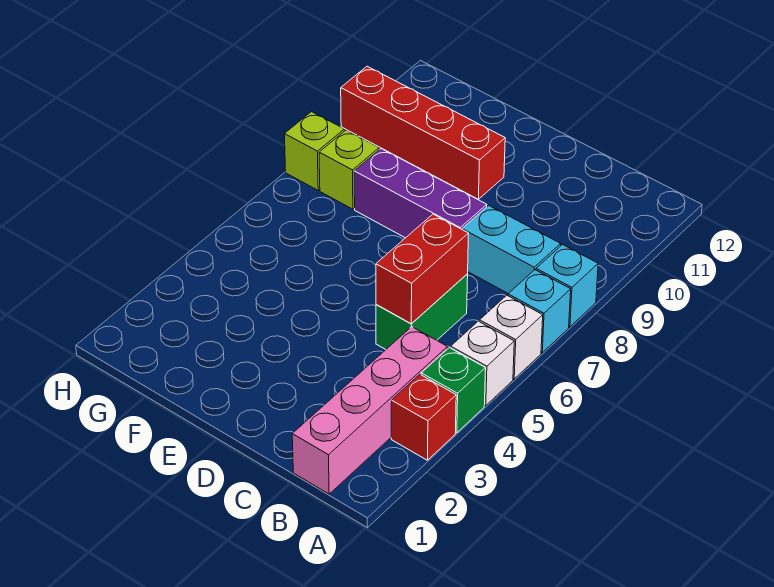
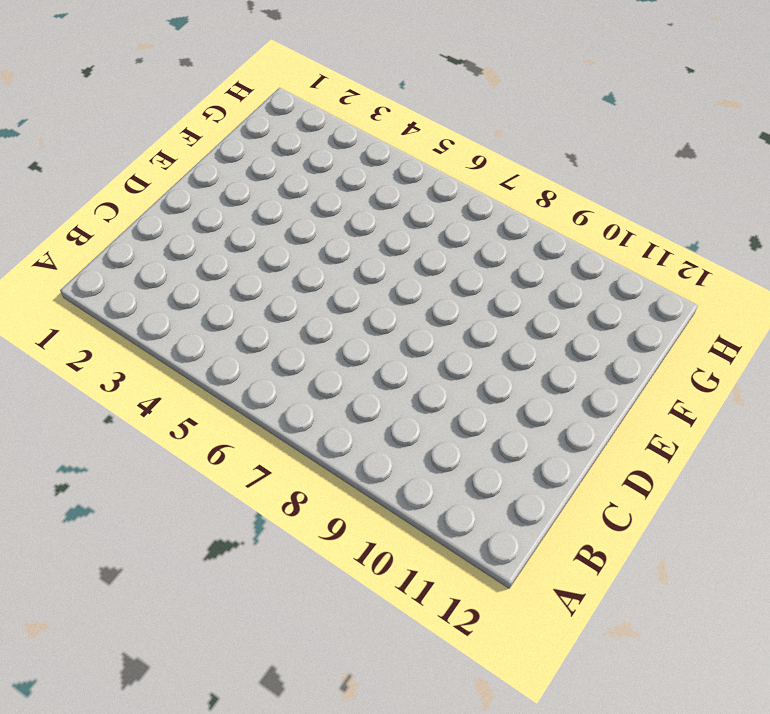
none -> red 1x1 brick [391,375,456,460]
none -> green 1x1 brick [421,348,486,433]
none -> white 1x1 brick [451,321,514,406]

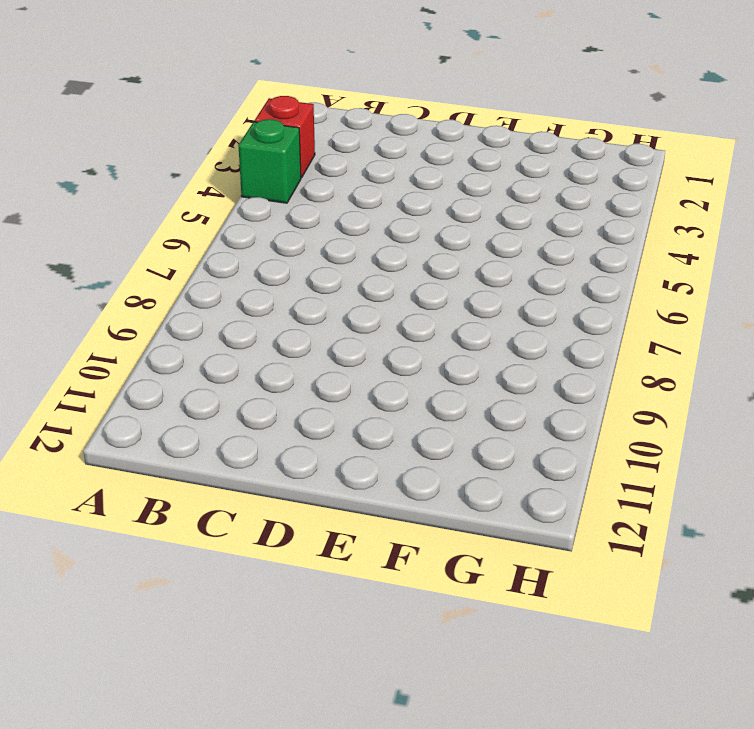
none -> white 1x1 brick [451,321,514,406]
none -> white 1x1 brick [479,295,543,379]
none -> cyan 1x1 brick [508,270,571,353]

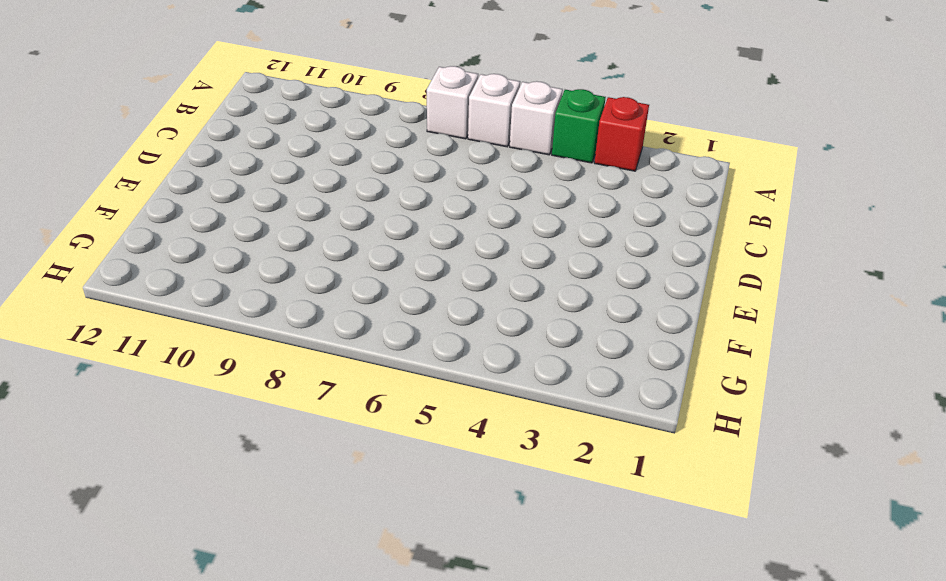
white 1x1 brick [427,66,478,139] -> cyan 1x1 brick [508,270,571,353]
none -> cyan 1x1 brick [536,245,598,327]
none -> pink 1x4 brick [292,327,447,494]
none -> cyan 1x2 brick [462,205,561,294]

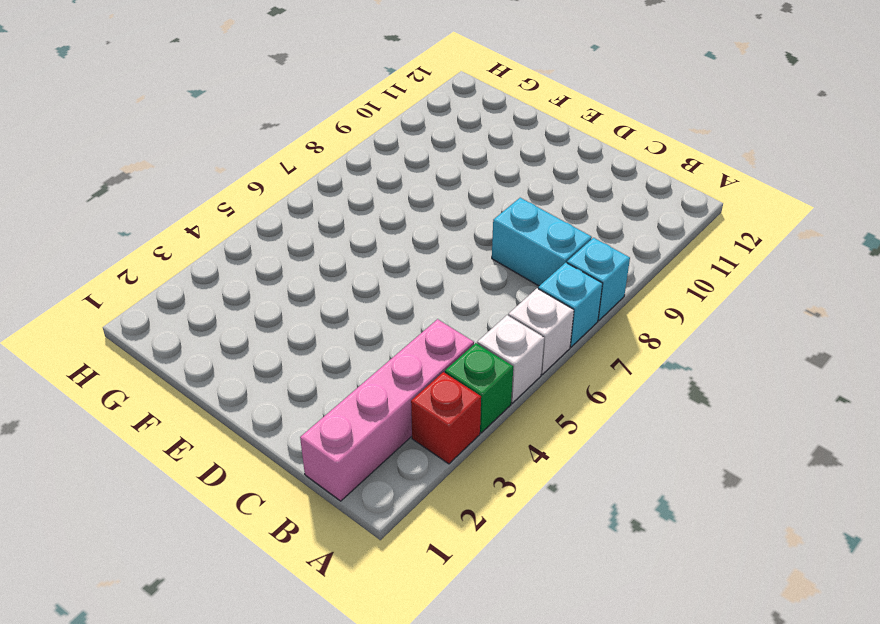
none -> green 1x2 brick [376,274,468,349]
none -> purple 1x3 brick [354,148,487,238]
none -> red 1x4 brick [341,66,505,199]

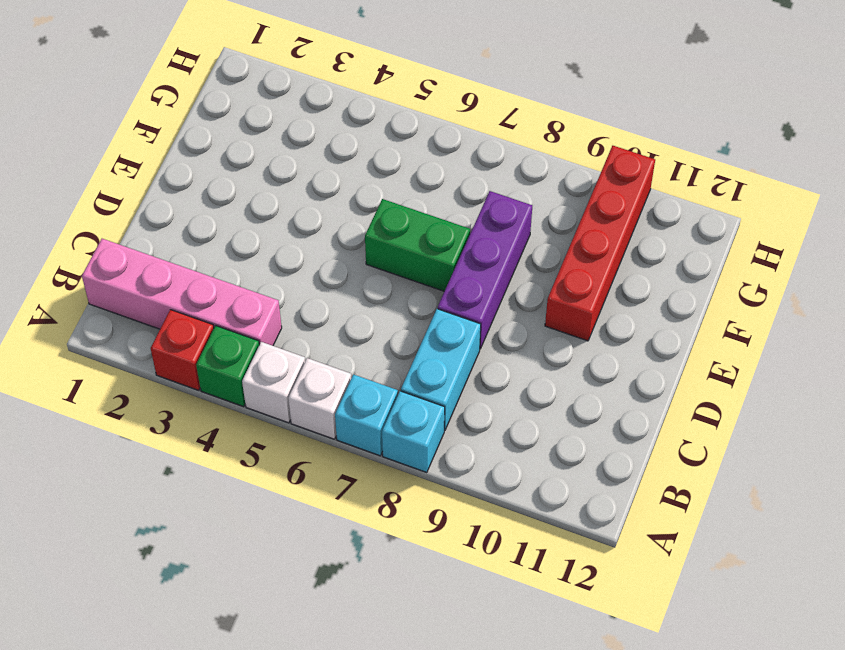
green 1x2 brick [365,199,470,291] -> green 1x2 brick moved to [376,274,468,349]
none -> lime 1x1 brick [319,130,379,209]
none -> lime 1x1 brick [285,112,344,190]
none -> red 1x2 brick [376,214,469,324]

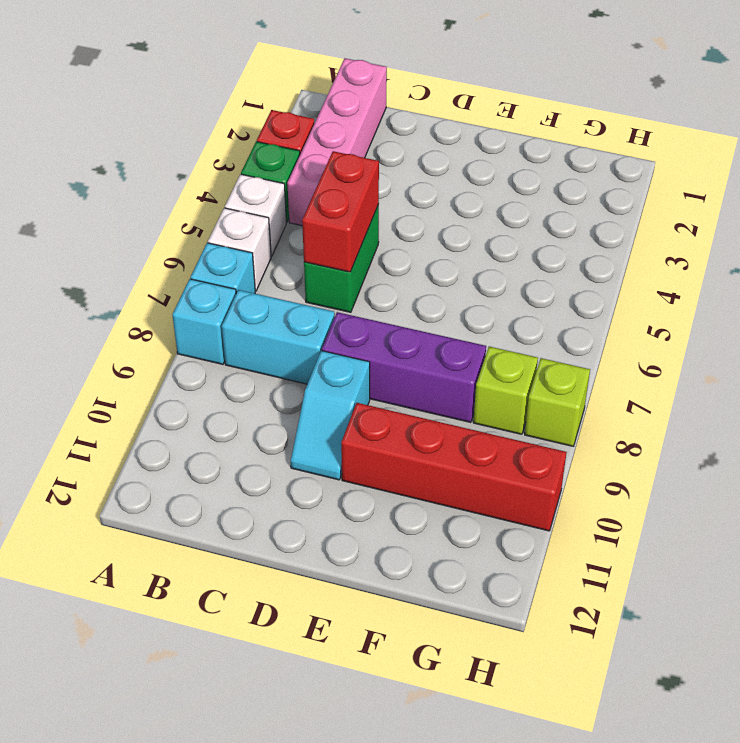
cyan 1x2 slope [291,351,370,480] -> none

